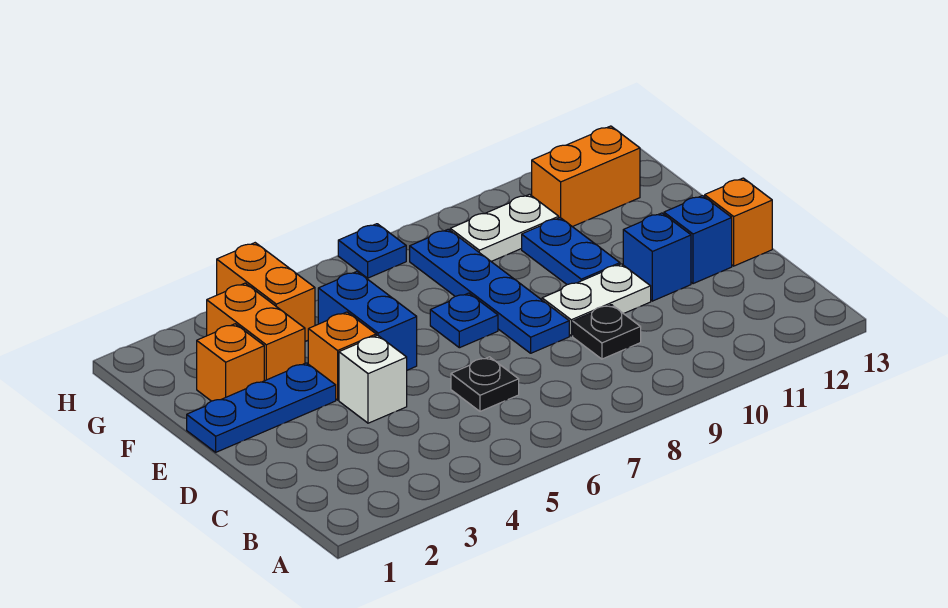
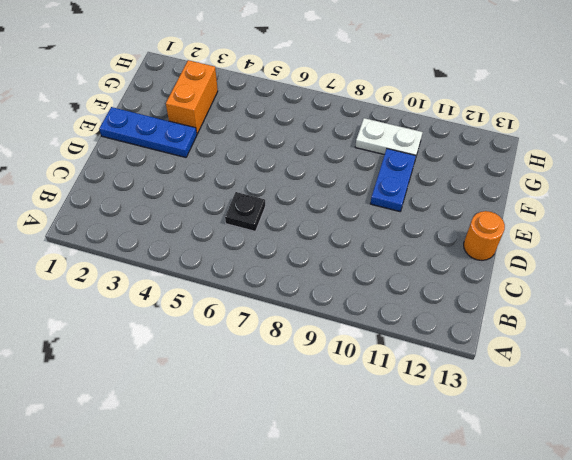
orange 1x1 round brick [464,211,505,260] -> orange 1x1 brick [705,178,772,266]
none -> black 1x1 plate [573,305,641,359]
none -> white 1x1 brick [339,335,407,423]
none -> blue 1x4 plate [410,229,569,353]

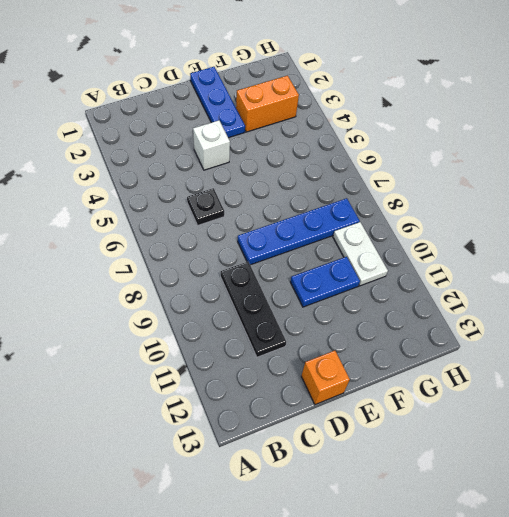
black 1x3 plate [221,262,286,357] -> black 1x1 plate [573,305,641,359]
none -> white 1x2 plate [542,264,651,336]
none -> blue 1x1 brick [623,213,691,301]
none -> blue 1x1 brick [664,196,732,284]

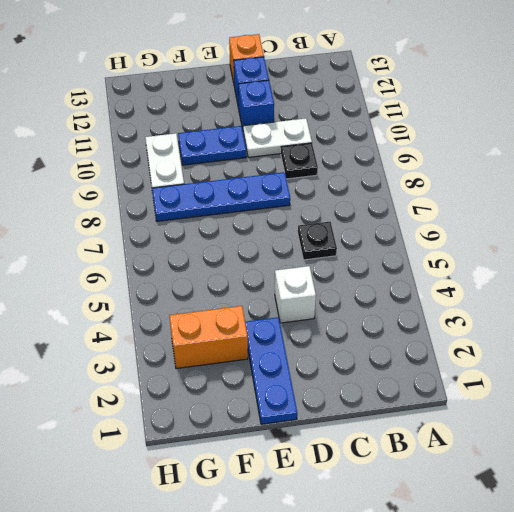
white 1x2 plate [243,118,312,157] -> white 1x2 plate turned to [542,264,651,336]
none -> orange 1x1 brick [308,312,376,400]
none -> blue 1x2 brick [318,272,417,370]
none -> blue 1x1 plate [430,293,498,348]

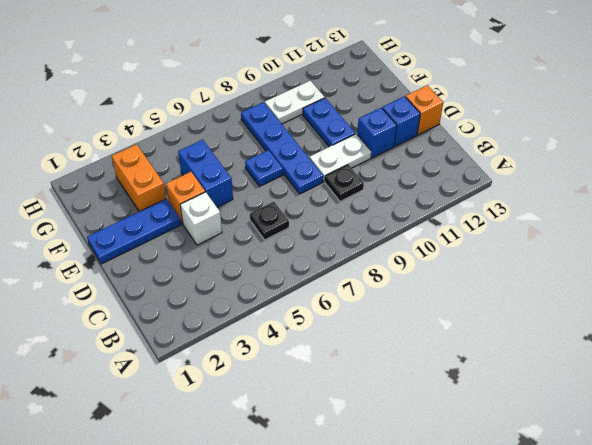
none -> orange 1x1 brick [197,324,264,401]
none -> orange 1x2 brick [217,243,315,341]
none -> orange 1x2 brick [532,126,640,227]

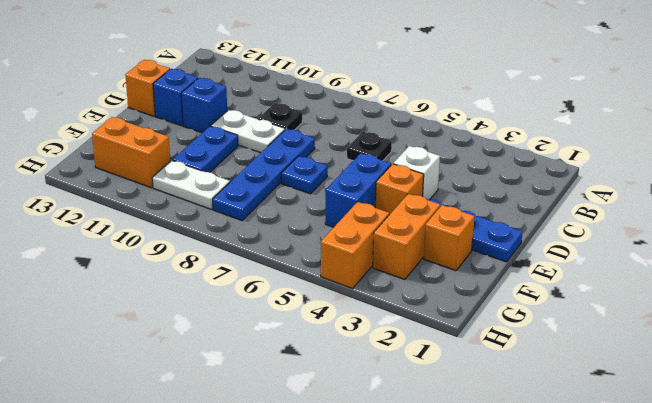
none -> blue 1x1 plate [338,224,406,278]

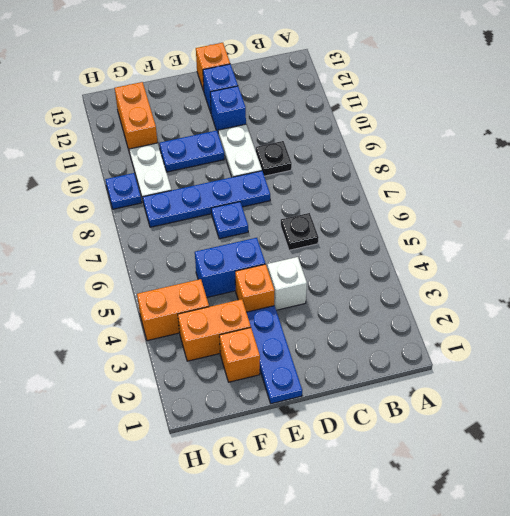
blue 1x1 plate [105,173,142,209] -> blue 1x1 plate moved to [338,224,406,278]

